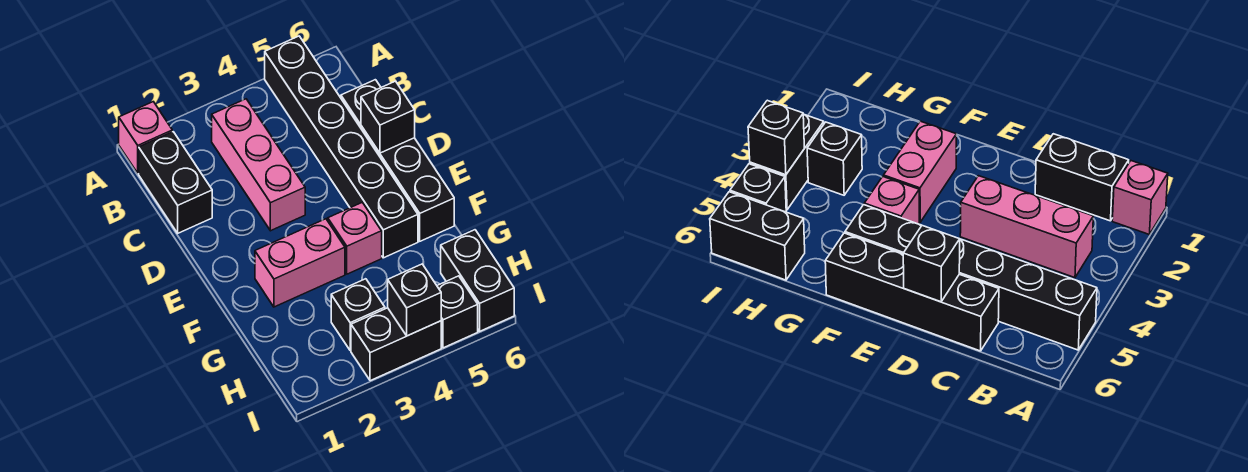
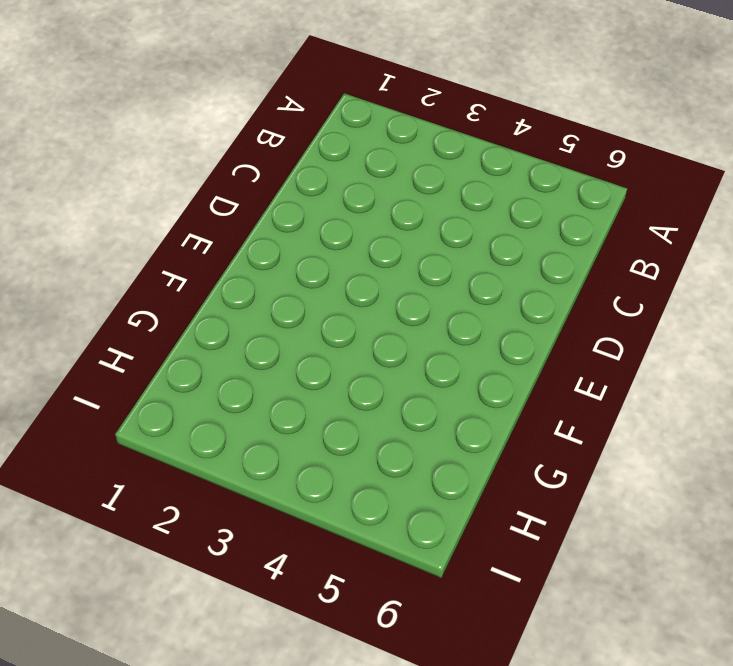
none -> pink 1x1 brick [119,102,172,173]
none -> black 1x6 brick [265,36,418,258]
none -> black 1x2 brick [139,132,212,233]

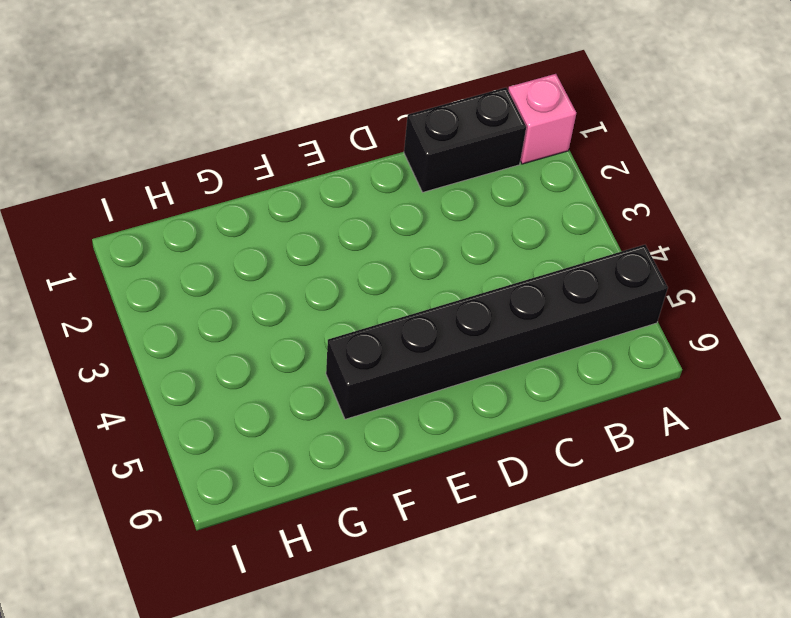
none -> pink 1x3 brick [212,99,305,231]
none -> black 1x4 brick [341,80,454,241]
none -> pink 1x2 brick [255,219,345,307]

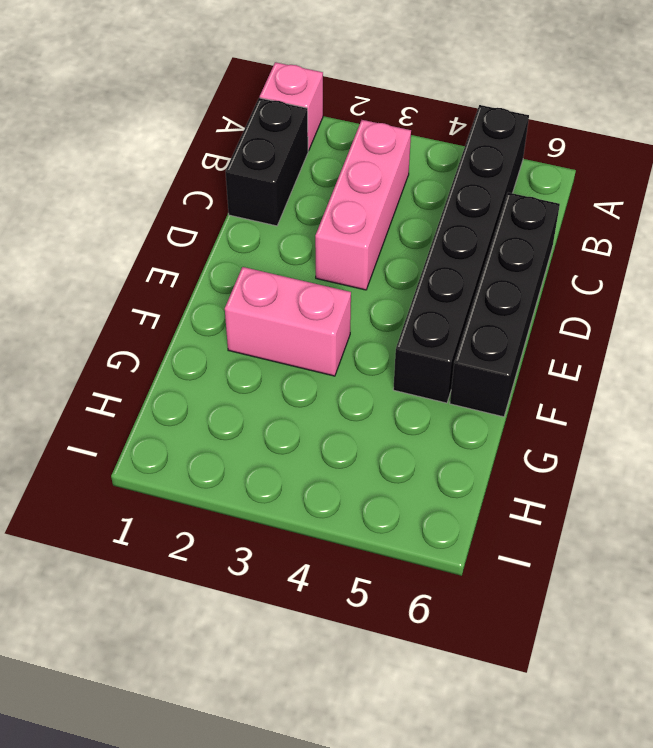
none -> pink 1x1 brick [328,202,382,274]
none -> black 1x1 brick [331,279,385,351]
none -> black 1x2 brick [441,230,514,331]

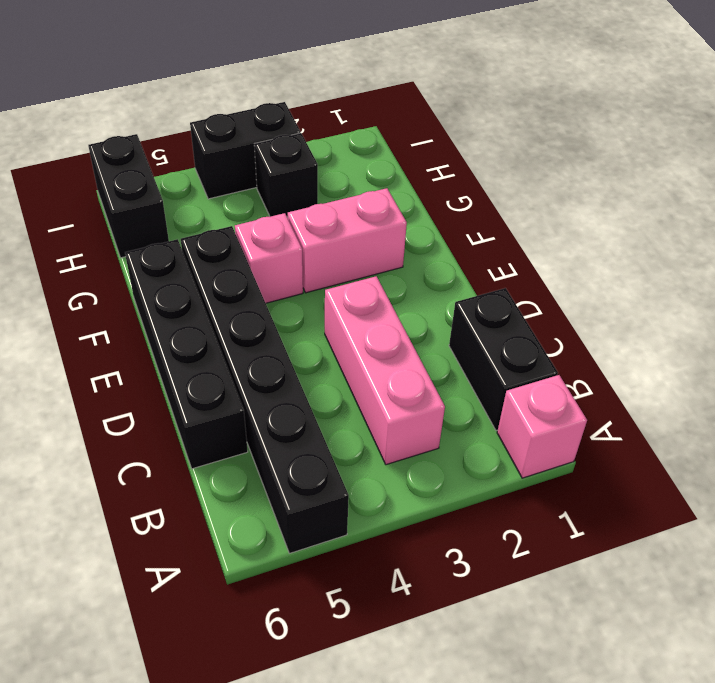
none -> black 1x1 brick [437,276,478,348]
none -> black 1x1 brick [361,81,415,153]
none -> black 1x1 brick [388,264,441,336]

